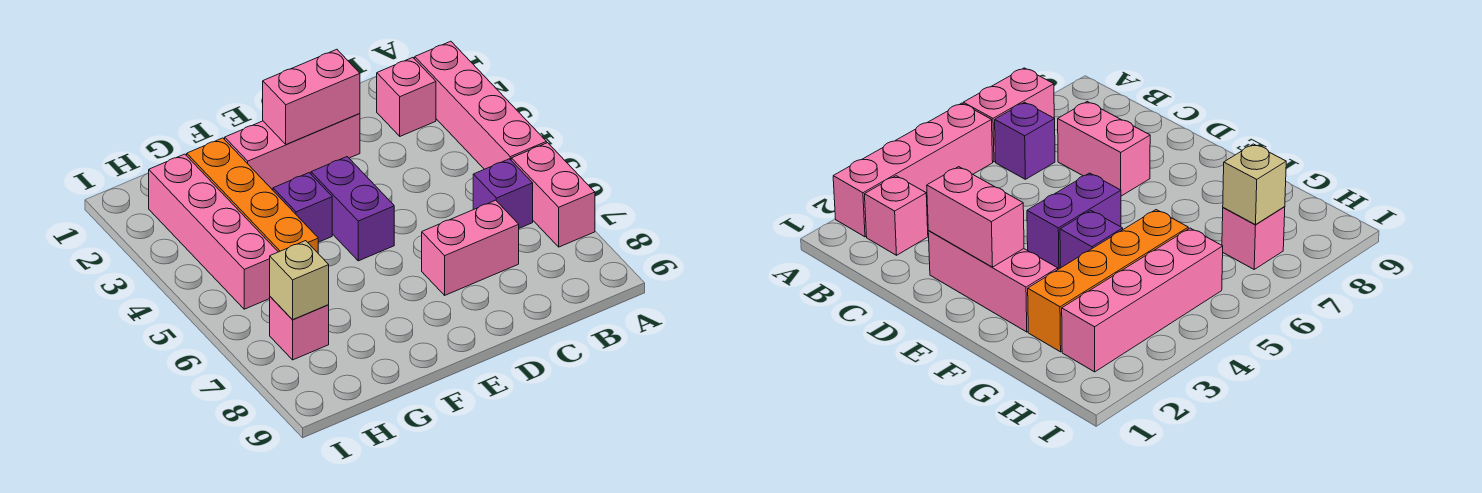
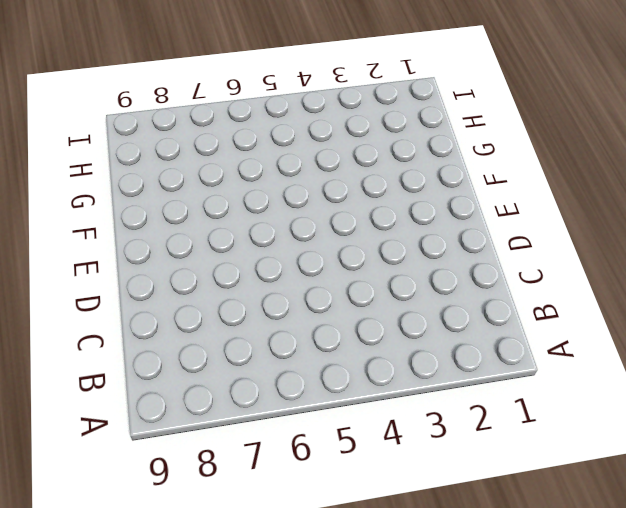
none -> pink 1x4 brick [415,41,547,169]
none -> pink 1x2 brick [511,143,595,247]
none -> pink 1x1 brick [377,58,436,136]

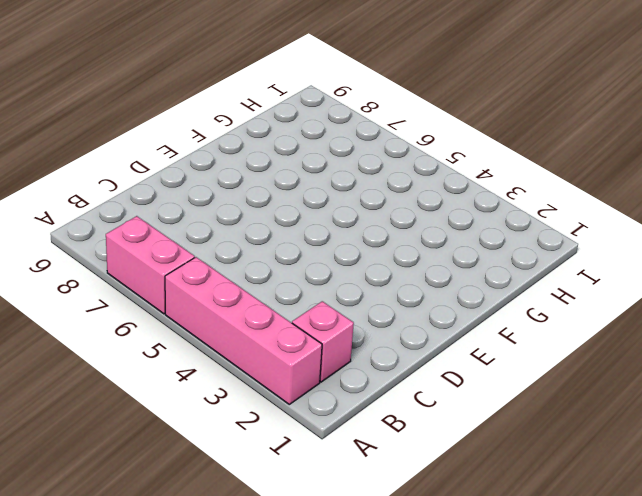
none -> purple 1x1 brick [473,159,533,228]
none -> pink 1x2 brick [422,200,519,295]
none -> pink 1x3 brick [225,114,360,190]

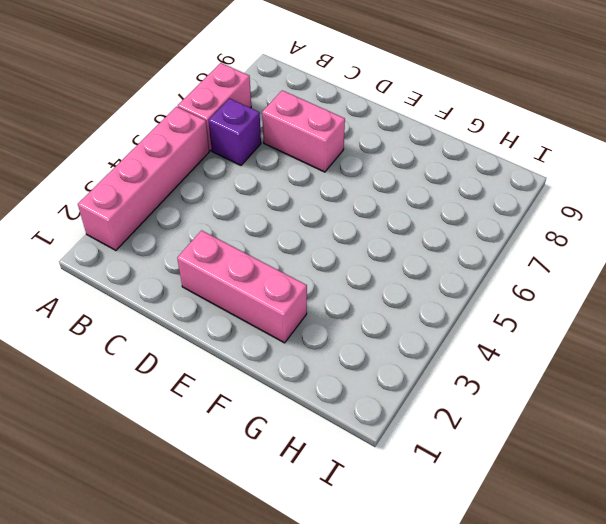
none -> pink 1x1 brick [377,58,436,136]
none -> purple 1x2 brick [311,157,394,261]
none -> purple 1x1 brick [273,173,332,242]

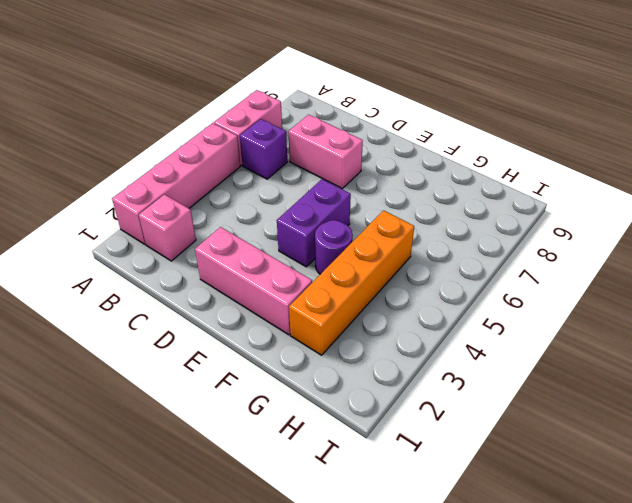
purple 1x1 round brick [315,220,353,274] -> purple 1x1 brick [273,173,332,242]
none -> pink 1x4 brick [149,154,278,309]
none -> pink 1x1 brick [270,297,329,360]
none -> pink 1x2 brick [263,49,360,145]

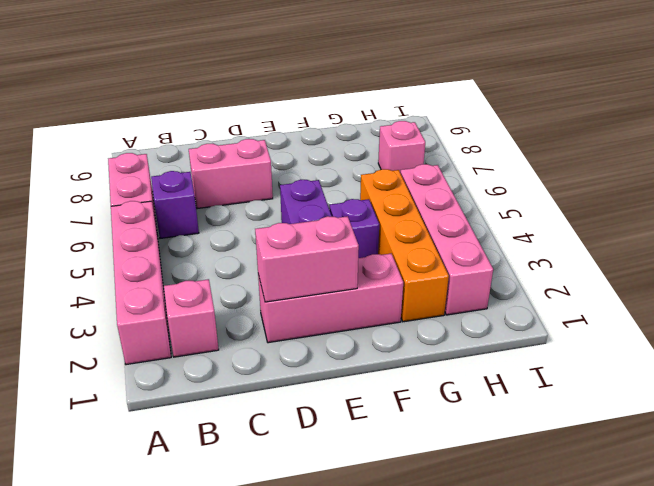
none -> tan 1x1 brick [270,241,329,320]

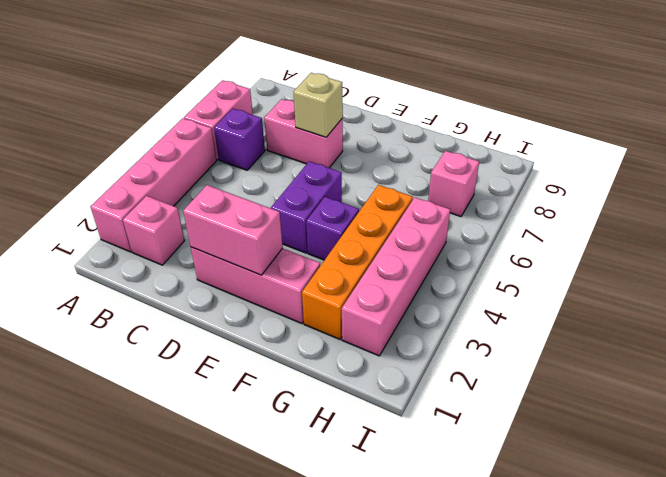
tan 1x1 brick [294,73,343,137] -> tan 1x1 brick moved to [270,241,329,320]

